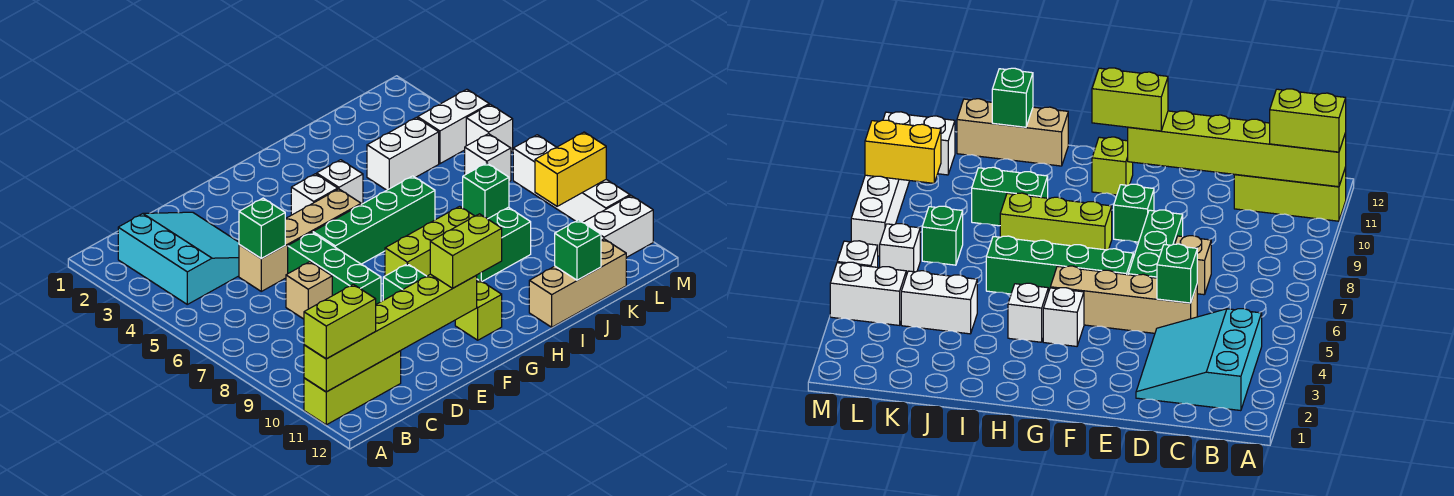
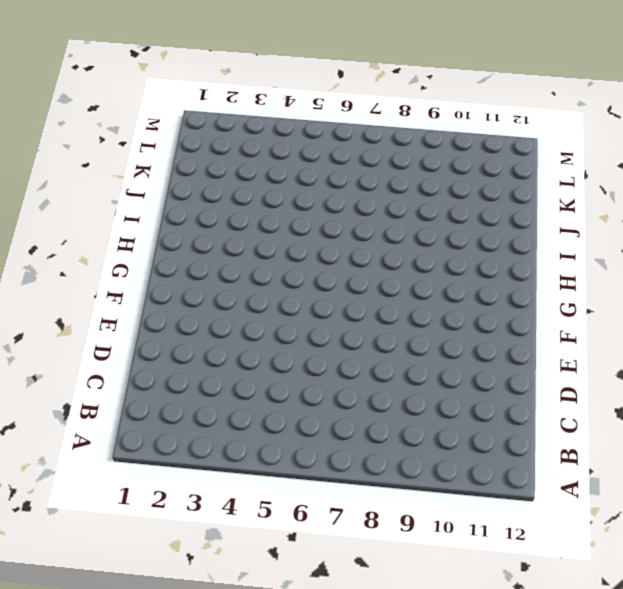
none -> lime 1x3 brick [304,351,401,425]
none -> cyan 3x3 slope [118,212,239,304]
none -> tan 1x4 brick [239,189,361,291]

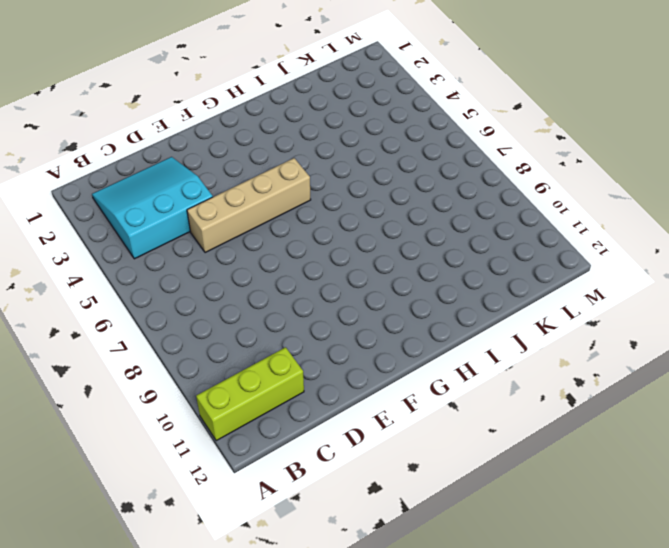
cyan 3x3 slope [92,157,213,259] -> cyan 3x3 slope turned to [118,212,239,304]
none -> tan 1x1 brick [286,262,332,319]
none -> green 1x3 brick [288,232,381,304]
none -> green 1x4 brick [313,176,435,264]

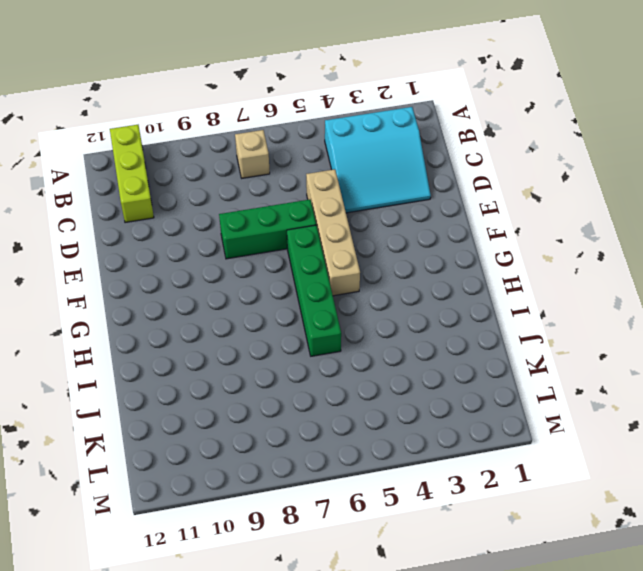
tan 1x1 brick [235,130,270,178] -> tan 1x1 brick moved to [286,262,332,319]
none -> green 1x1 brick [383,264,426,300]
none -> white 1x1 brick [291,174,338,215]
none -> lime 1x3 brick [385,206,474,276]

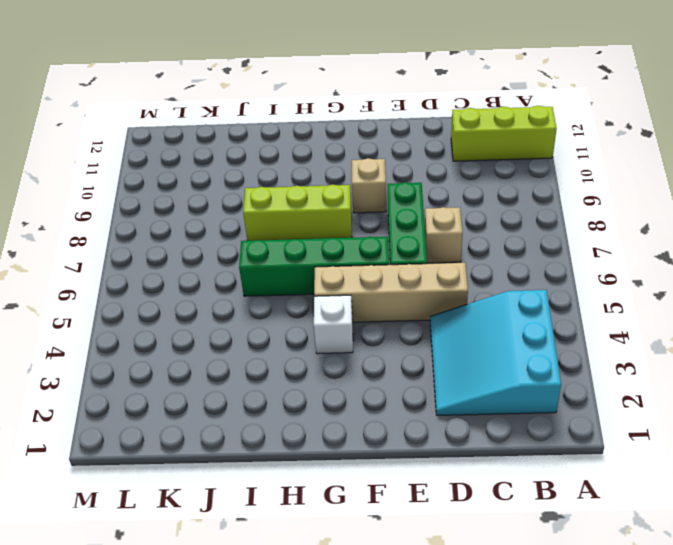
tan 1x1 brick [352,158,386,213] -> green 1x1 brick [383,264,426,300]
none -> lime 1x1 brick [455,280,502,340]
none -> white 1x1 brick [317,160,363,204]
none -> green 1x2 brick [476,207,531,281]

